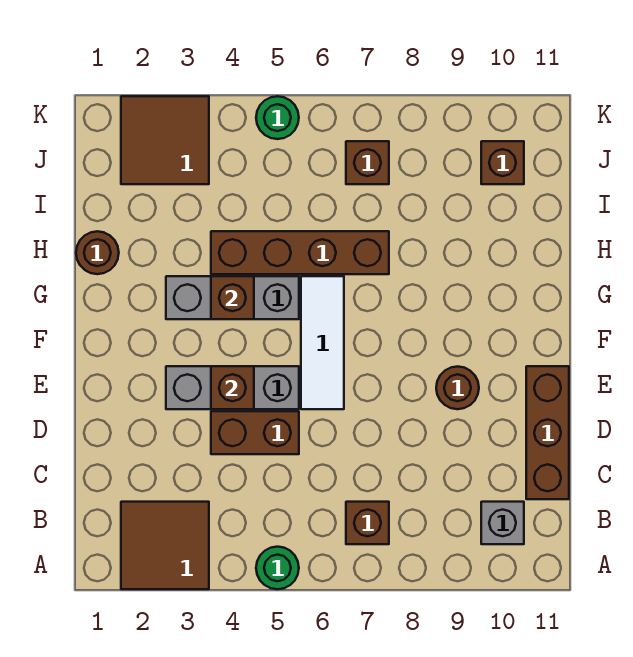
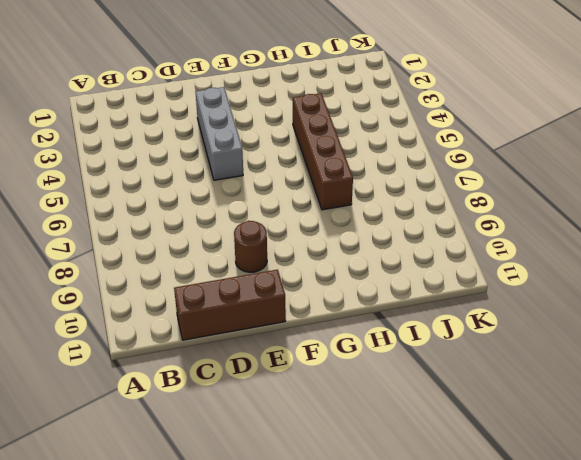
none -> brown 2x2 tile [121,502,209,589]
none -> green 1x1 round brick [256,547,299,589]
none -> brown 1x1 brick [346,502,389,544]

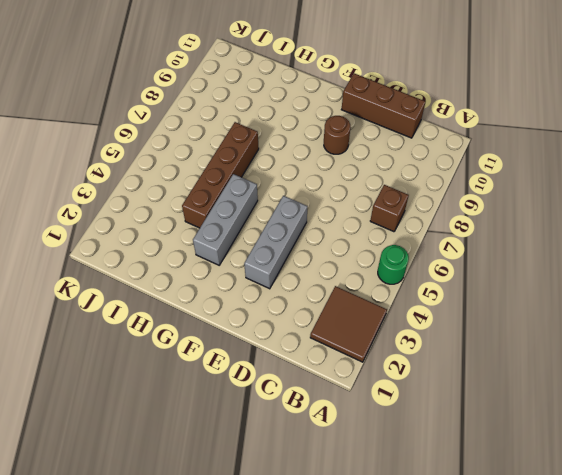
none -> grey 1x1 brick [481,502,524,544]
none -> brown 1x2 brick [211,411,299,454]
none -> white 1x3 tile [301,276,344,409]

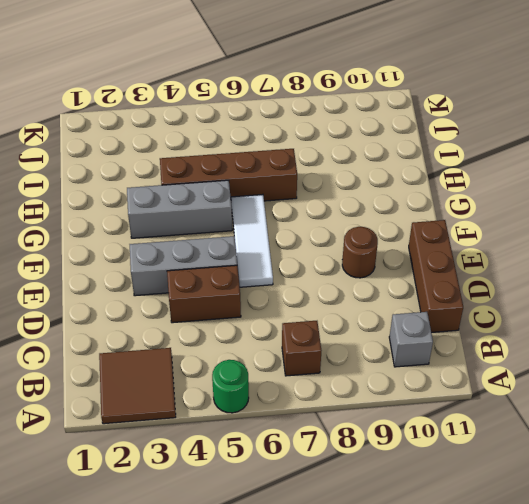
none -> brown 1x1 round brick [76,231,119,274]
none -> brown 2x2 tile [121,96,209,184]
none -> brown 1x1 brick [346,141,389,184]

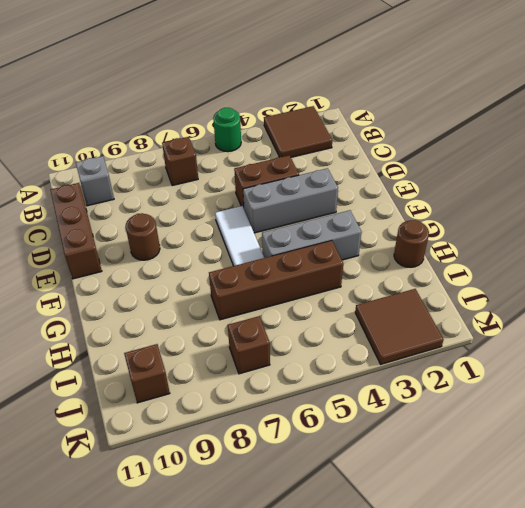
none -> green 1x1 round brick [256,96,299,139]
none -> brown 1x1 brick [211,366,254,409]
none -> brown 1x1 brick [211,276,254,319]

